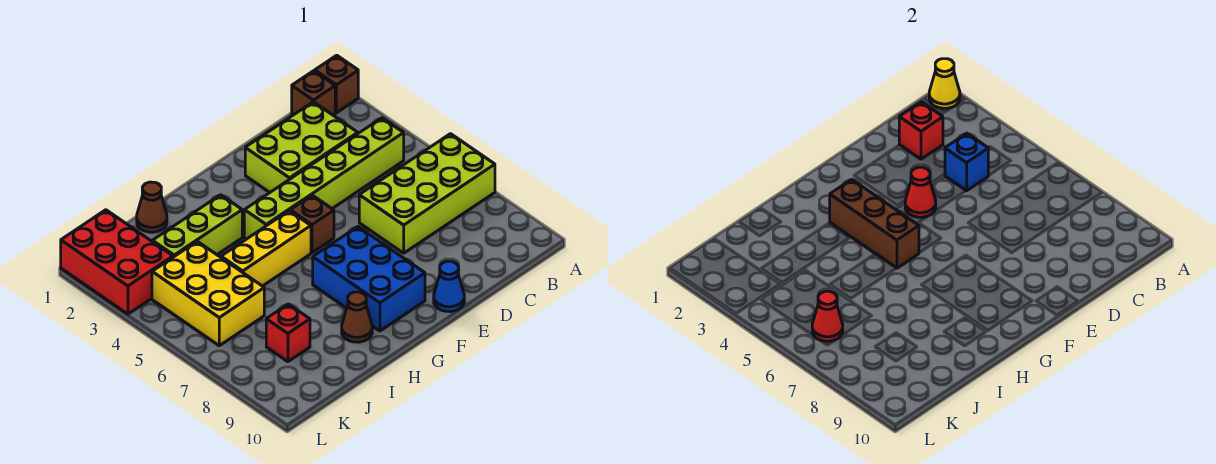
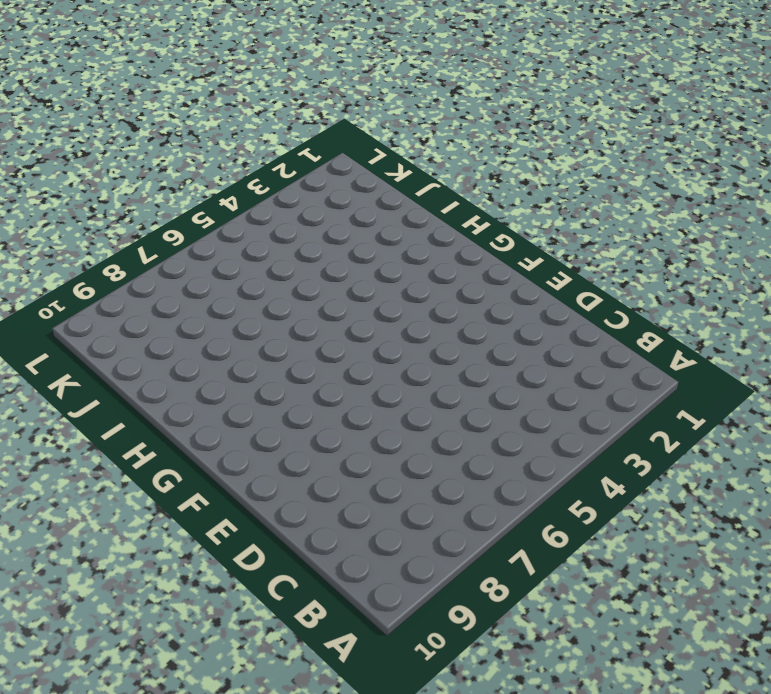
none -> brown 1x1 brick [315,55,358,113]
none -> lime 2x4 brick [359,134,495,253]
none -> brown 1x1 brick [292,71,335,115]

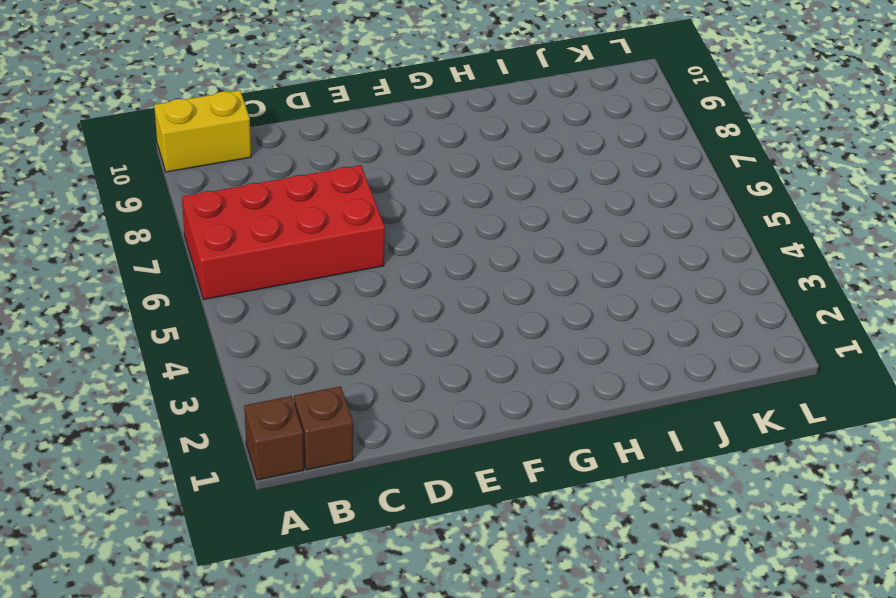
red 2x4 brick [182,165,385,299] -> lime 2x4 brick [359,134,495,253]
yellow 1x2 brick [154,90,251,172] -> none
none -> lime 1x6 brick [244,118,404,239]
none -> lime 2x3 brick [245,102,358,192]
none -> blue 1x1 cone [434,261,464,312]

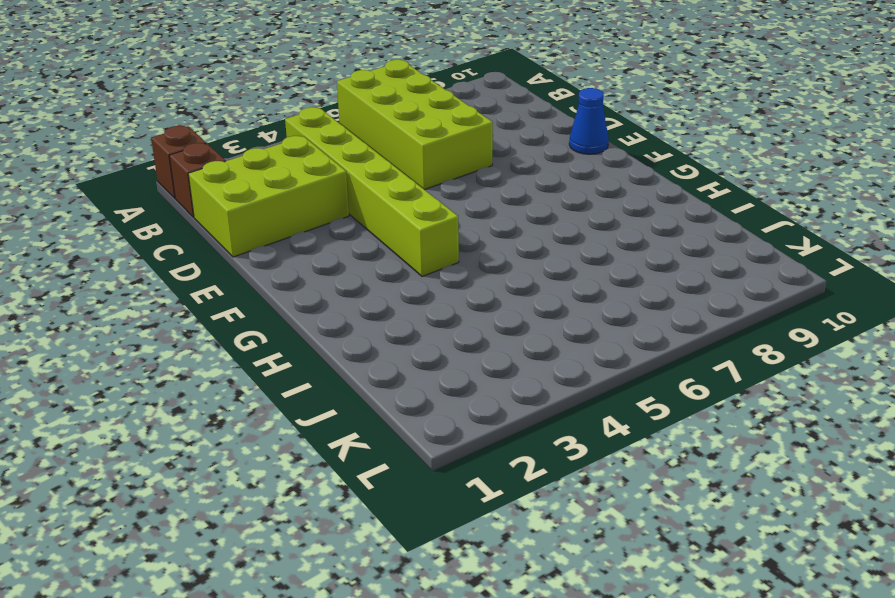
lime 2x3 brick [188,136,349,257] -> lime 2x3 brick turned to [245,102,358,192]
none -> brown 1x1 brick [290,195,334,253]
none -> blue 2x3 brick [313,227,425,331]
none -> yellow 1x3 brick [221,211,311,286]

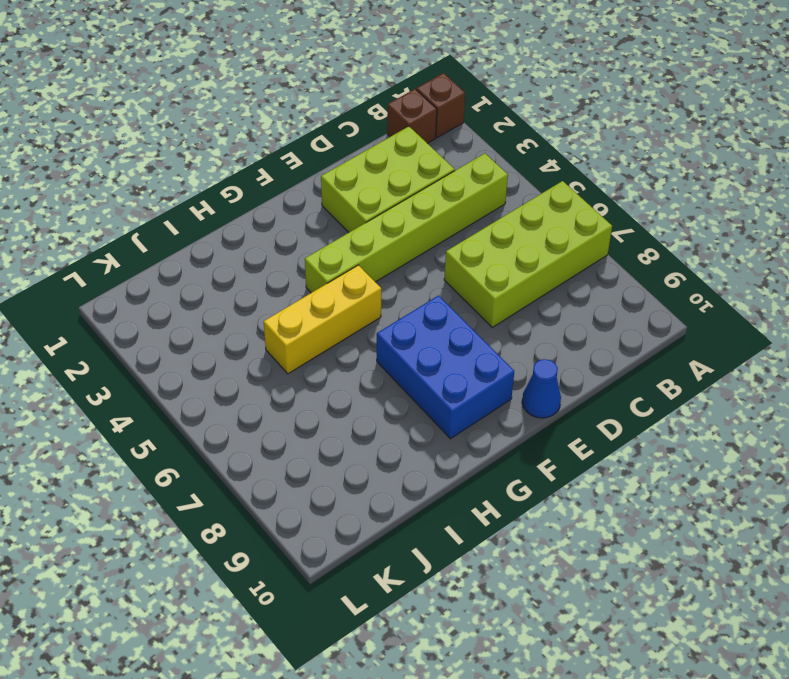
none -> brown 1x1 brick [290,195,334,253]
none -> lime 1x3 brick [152,195,242,257]
none -> brown 1x1 cone [342,292,372,342]

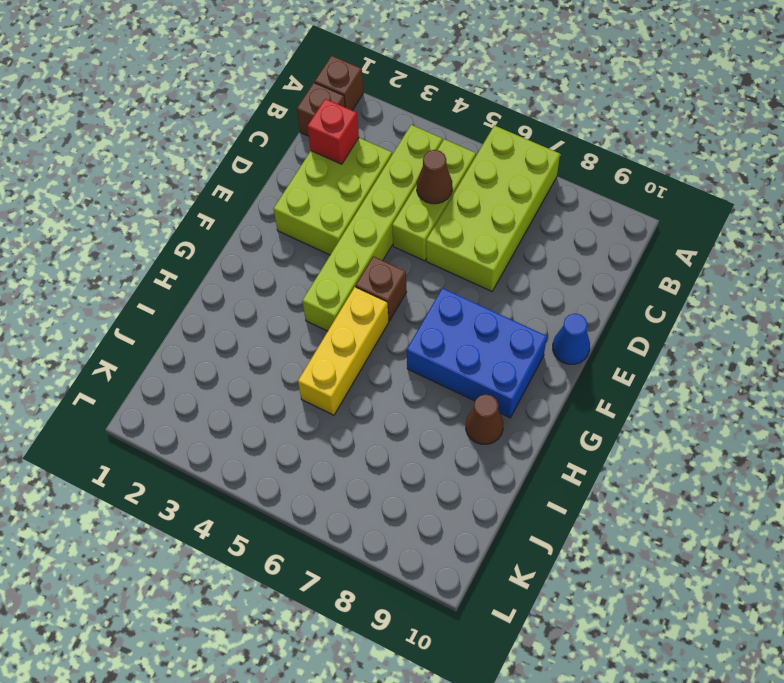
lime 1x3 brick [392,139,476,261] -> lime 1x3 brick moved to [152,195,242,257]
brown 1x1 cone [417,150,452,204] -> brown 1x1 cone moved to [137,182,167,232]
none -> yellow 2x3 brick [152,241,264,346]
none -> red 1x1 brick [266,304,310,362]
none -> red 2x3 brick [61,210,173,314]

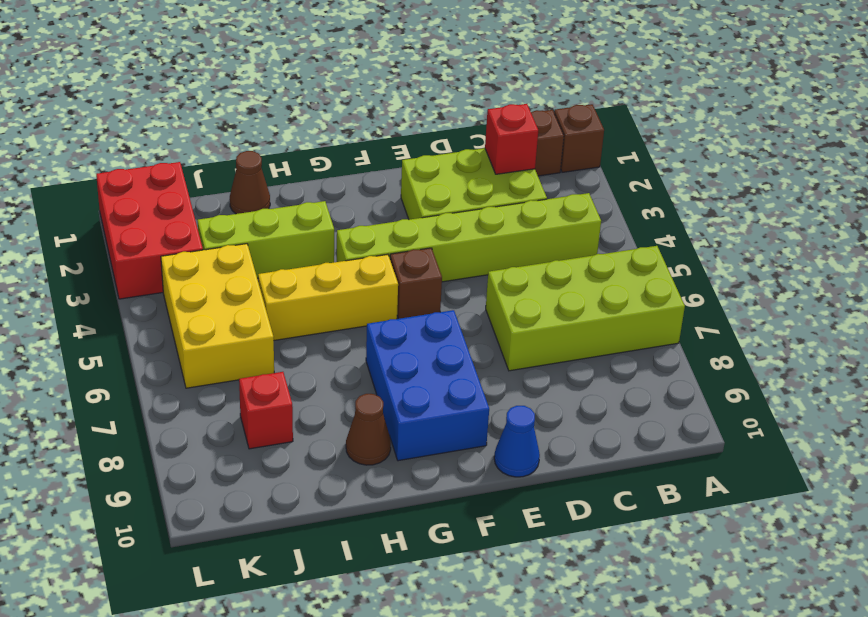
none -> yellow 1x1 cone [929,59,960,108]
none -> blue 1x1 brick [945,133,988,191]
none -> red 1x1 cone [905,167,936,217]

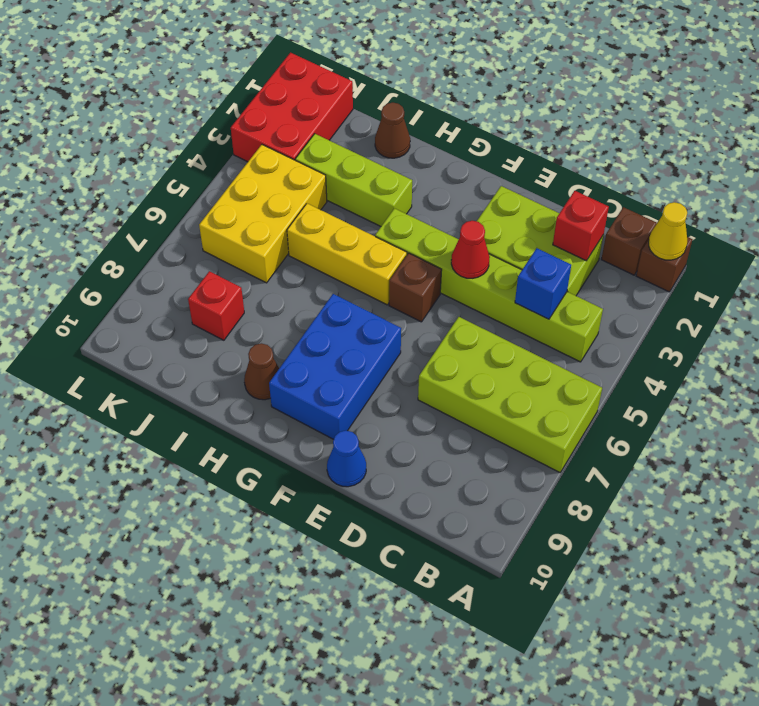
none -> brown 1x3 brick [830,179,919,268]
none -> red 1x1 cone [812,291,843,341]

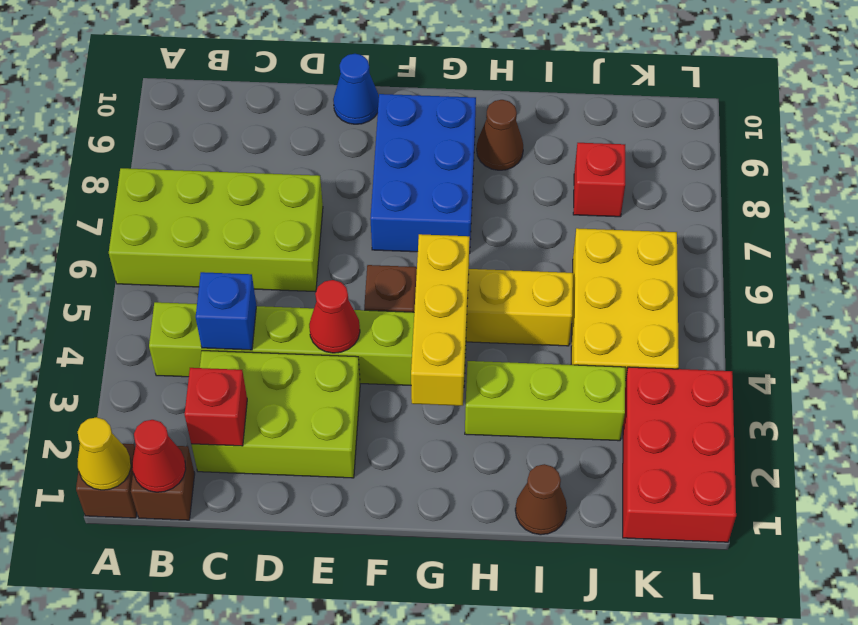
red 1x1 cone [132,420,186,492] -> red 1x1 cone moved to [812,291,843,341]
yellow 1x3 brick [411,234,470,406] -> brown 1x3 brick [830,179,919,268]

